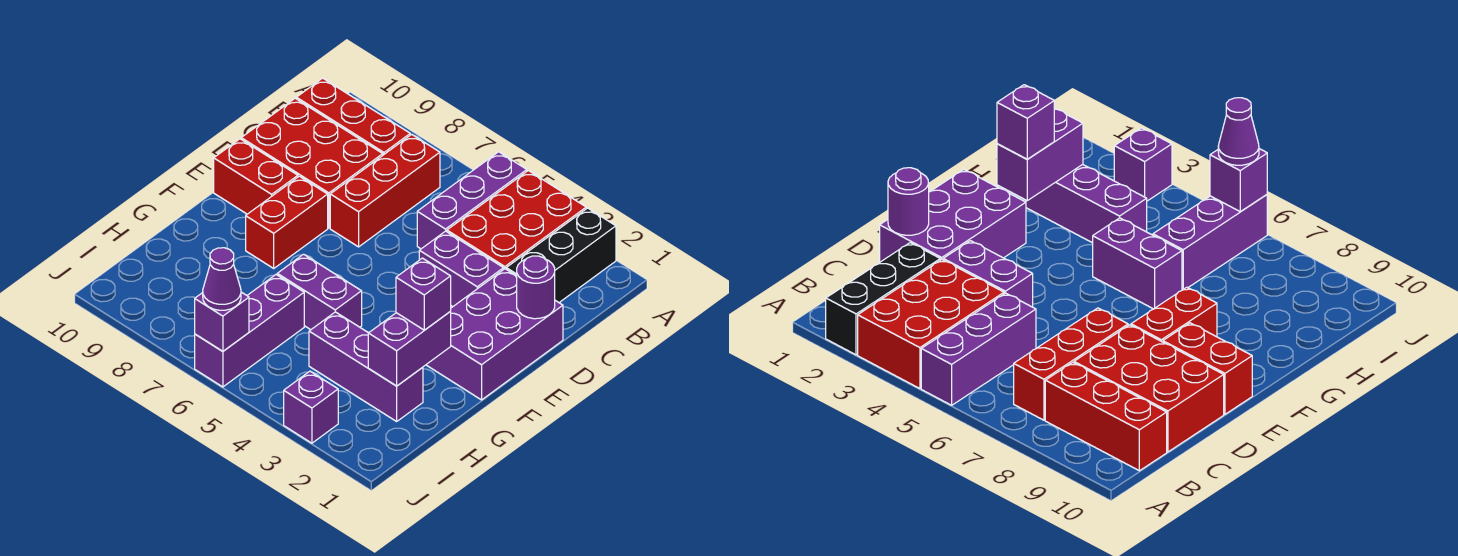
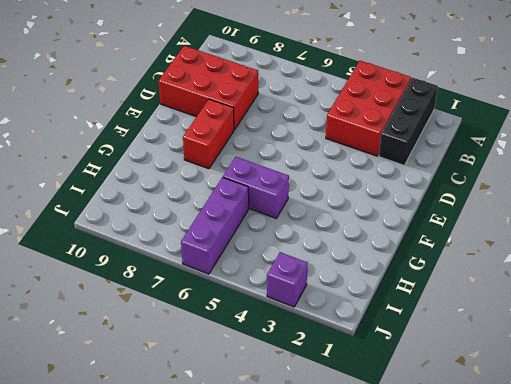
none -> purple 1x3 brick [417,152,527,249]
none -> red 1x3 brick [330,134,440,247]
none -> red 1x3 brick [296,78,410,155]

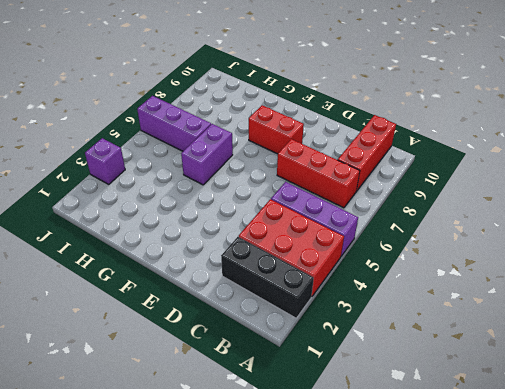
none -> red 2x3 brick [241,98,383,228]
none -> purple 2x3 brick [426,269,563,400]
none -> purple 1x2 brick [419,231,504,306]

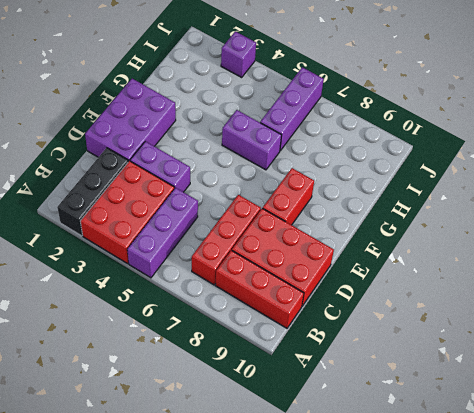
none -> red 1x2 brick [214,139,298,214]
none -> purple 1x3 brick [309,312,423,421]
none -> purple 1x1 round brick [517,256,555,319]

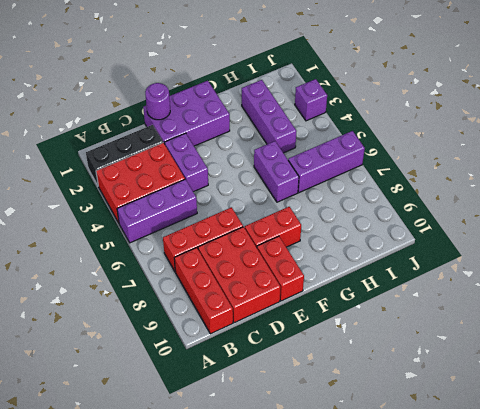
none -> purple 1x2 brick [368,312,451,386]
none -> purple 1x1 brick [195,292,249,351]
none -> purple 1x1 brick [396,258,451,330]

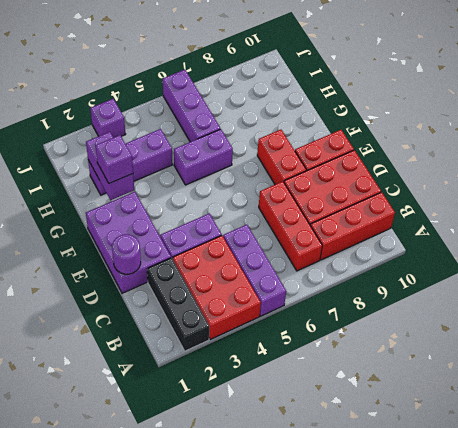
none -> purple 1x1 brick [195,292,249,351]
none -> purple 1x1 cone [203,248,241,310]

